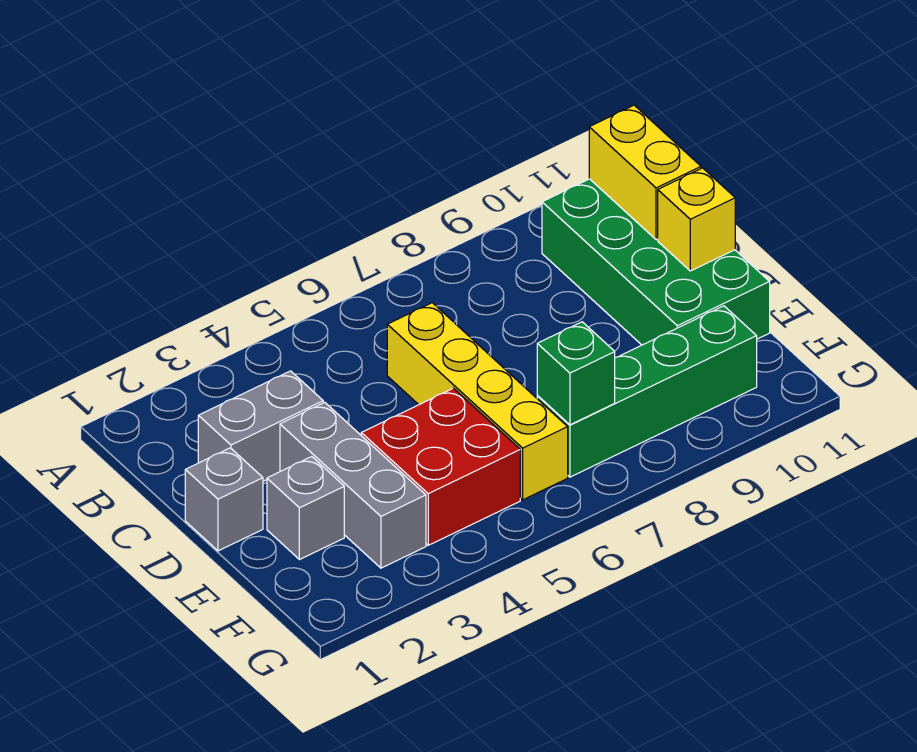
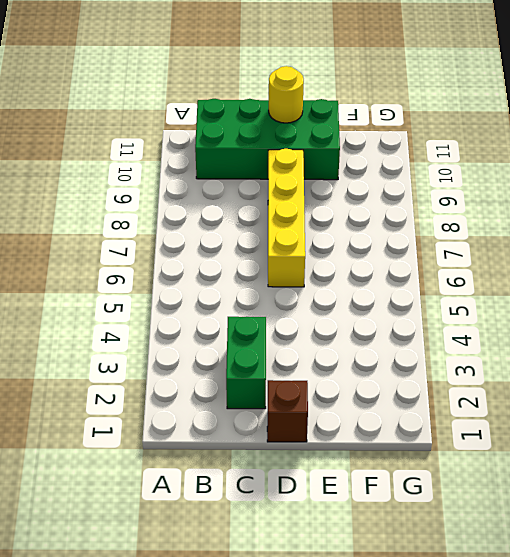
green 1x2 brick [226,317,266,409] -> grey 1x2 brick [198,371,323,481]
brown 1x1 brick [267,380,308,442] -> grey 1x1 brick [185,448,263,551]
yellow 1x4 brick [268,148,305,287] -> yellow 1x4 brick turned to [387,303,568,500]
yellow 1x1 round brick [269,66,304,123] -> yellow 1x1 brick [658,168,735,271]
none -> grey 1x3 brick [280,402,426,568]
none -> grey 1x1 brick [267,457,344,560]

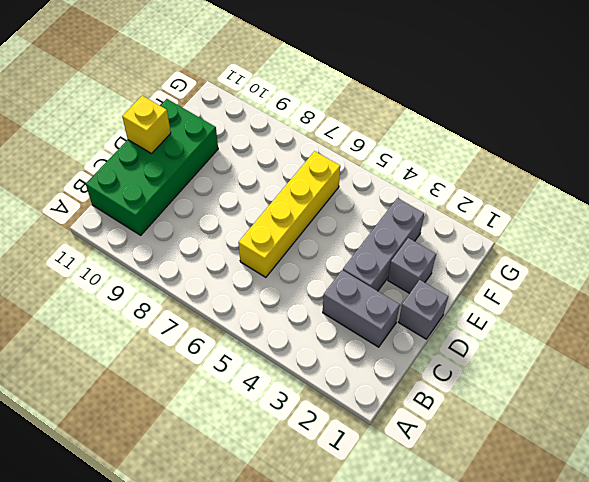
none -> red 2x2 brick [361,388,520,545]
none -> green 1x4 brick [537,306,757,477]

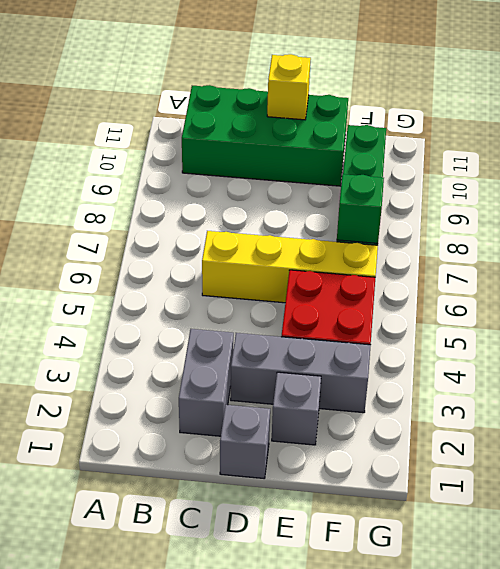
none -> yellow 1x2 brick [589,105,701,240]

